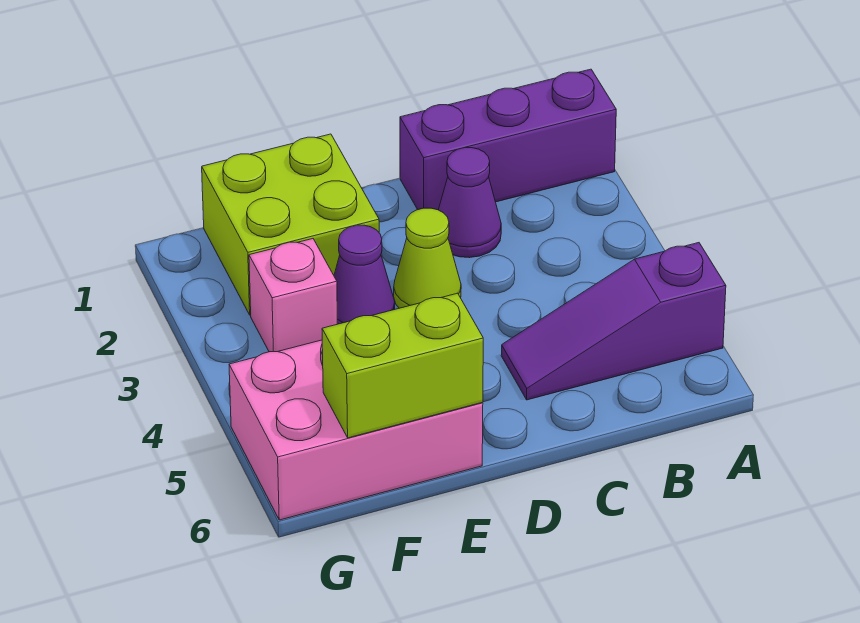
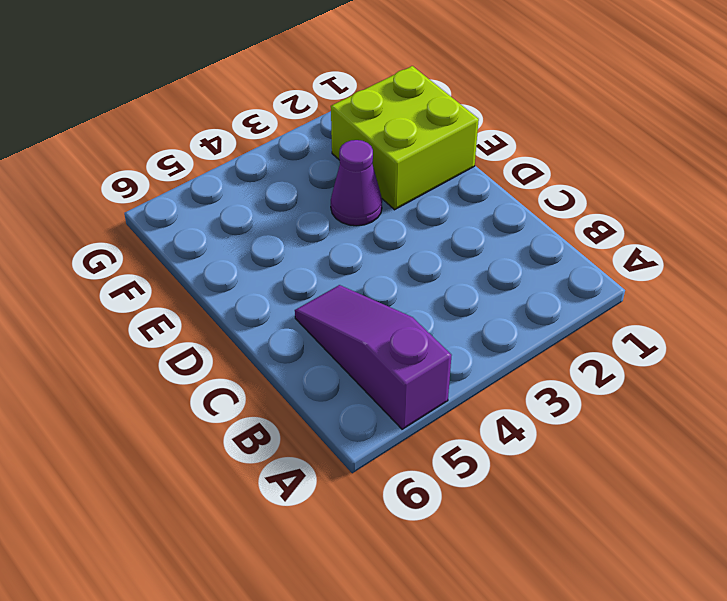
none -> purple 1x3 brick [400,69,616,210]
none -> purple 1x1 cone [438,148,501,258]

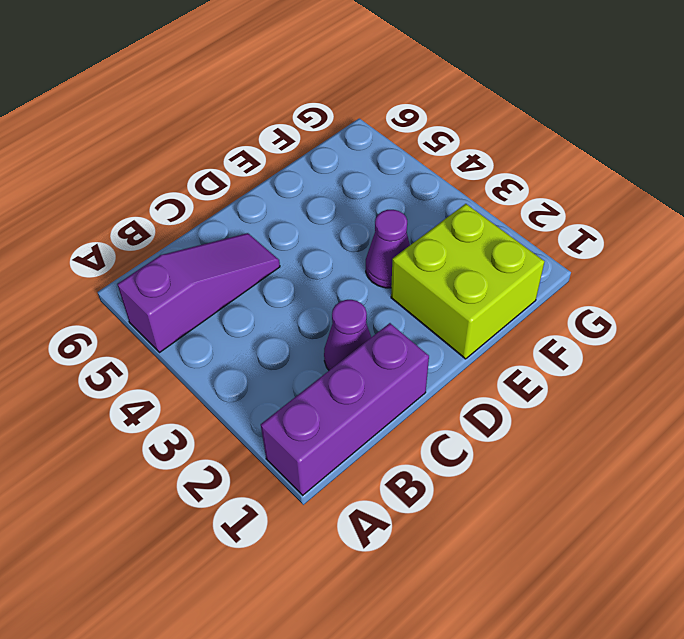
none -> lime 1x1 cone [394,208,461,308]
none -> pink 2x3 brick [229,340,483,520]

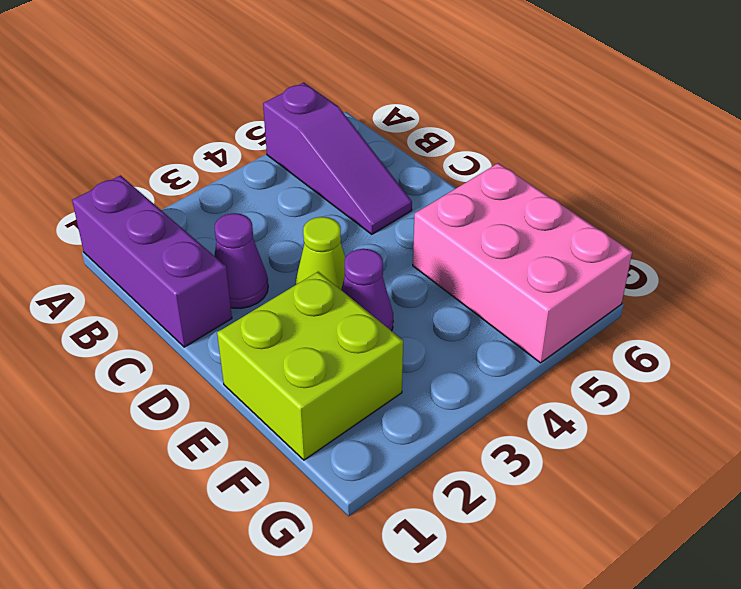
none -> pink 1x1 brick [249,239,337,352]
none -> lime 1x2 brick [322,293,483,438]

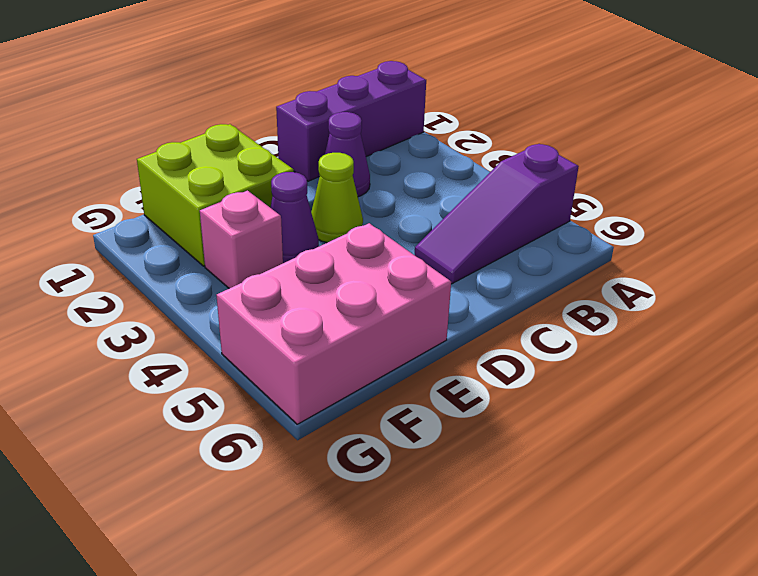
none -> lime 1x2 brick [322,293,483,438]

